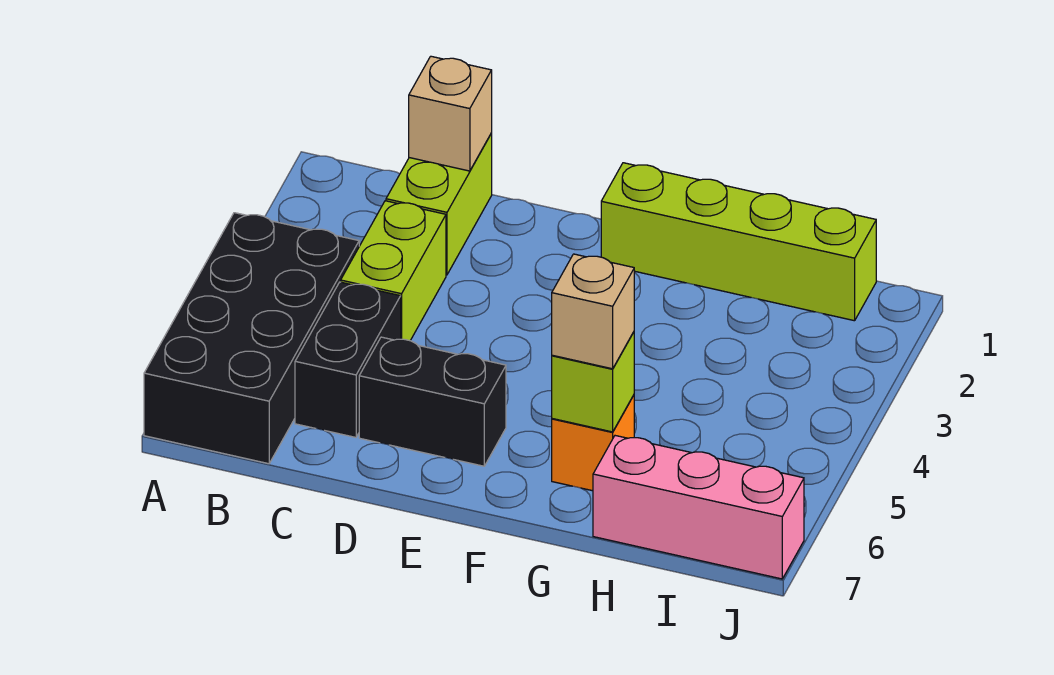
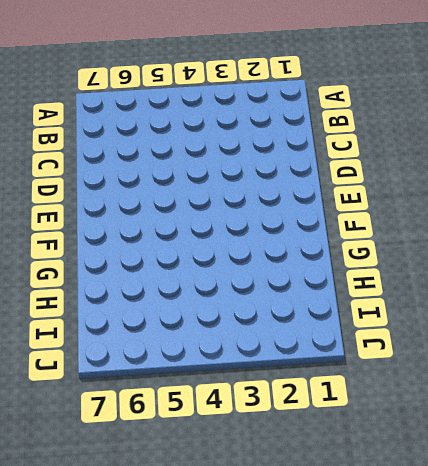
none -> black 2x4 brick [144,213,359,464]
none -> lime 1x2 brick [386,133,492,275]

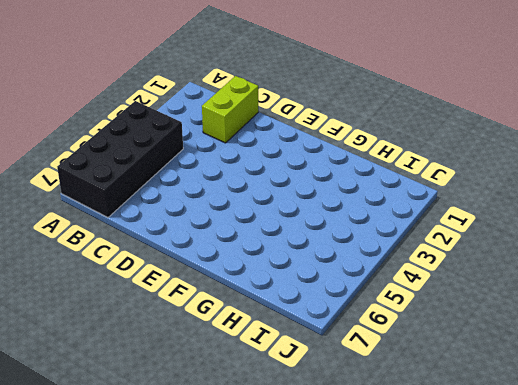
none -> lime 1x2 brick [341,201,446,341]
none -> black 1x2 brick [295,282,401,437]

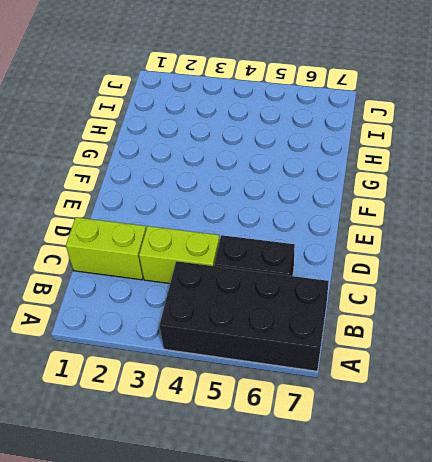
none -> black 1x2 brick [359,337,506,466]
none -> lime 1x4 brick [601,163,876,321]

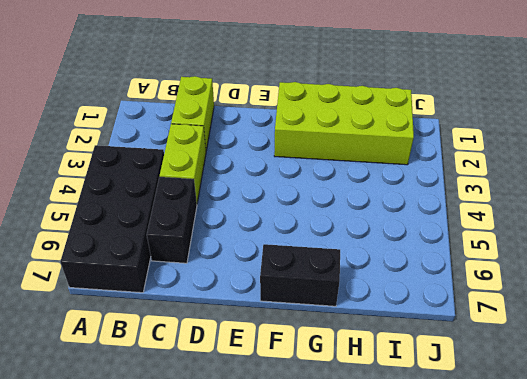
lime 2x4 brick [274,82,414,165] -> lime 1x4 brick [601,163,876,321]
black 1x2 brick [260,244,340,306] -> black 1x2 brick moved to [359,337,506,466]
none -> orange 1x1 brick [552,395,634,491]
none -> pink 1x3 brick [593,436,804,579]

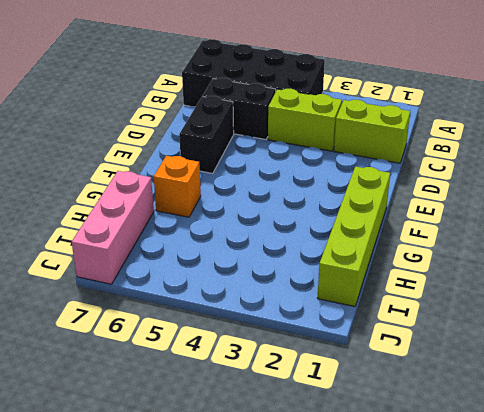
none -> tan 1x1 brick [409,56,492,171]
none -> lime 1x1 brick [552,332,634,432]

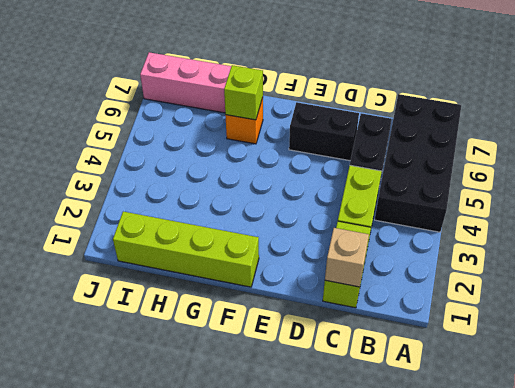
none -> tan 1x1 brick [552,254,634,369]

